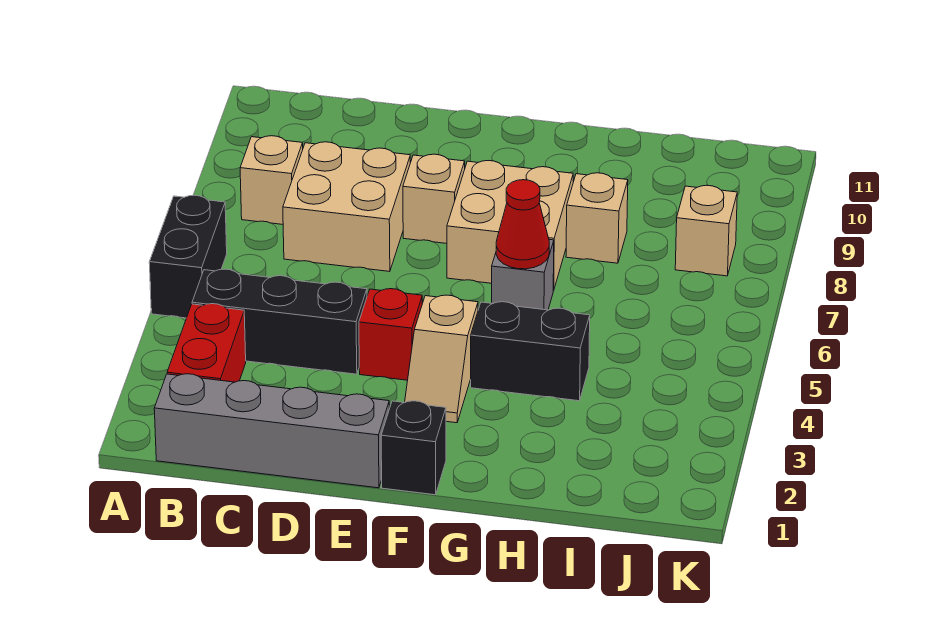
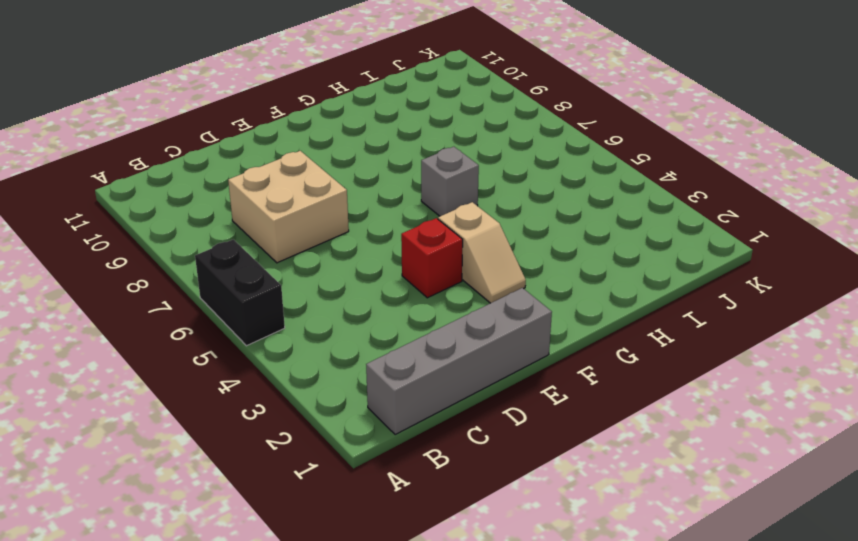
none -> red 1x2 brick [167,304,246,382]
none -> black 1x3 brick [192,269,367,374]
none -> tan 1x1 brick [240,136,303,224]

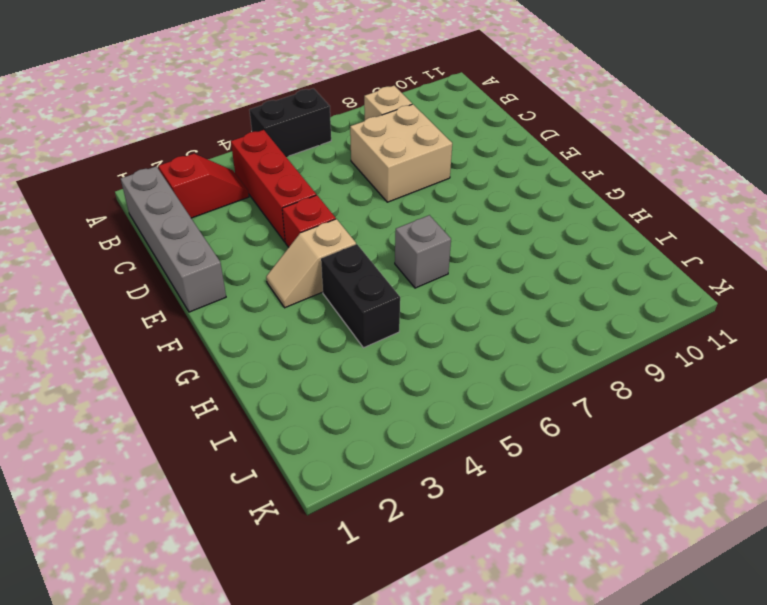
red 1x2 slope [158,154,249,218] -> red 1x2 brick [167,304,246,382]
red 1x3 brick [231,130,316,242] -> black 1x3 brick [192,269,367,374]
none -> tan 1x1 brick [403,154,465,243]
none -> black 1x1 brick [381,401,446,495]
none -> tan 2x2 brick [447,161,573,290]

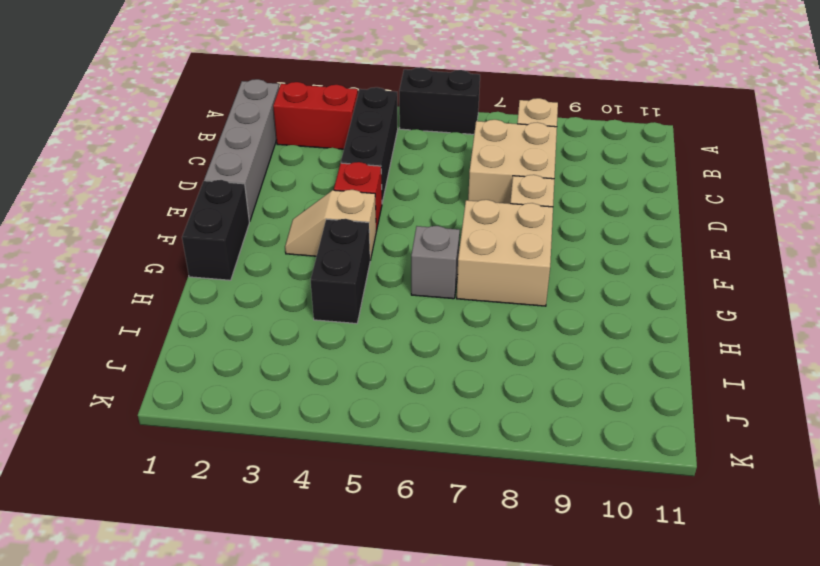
black 1x2 brick [182,180,249,280] -> black 1x1 brick [381,401,446,495]
none -> tan 1x1 brick [566,173,628,263]
none -> tan 1x1 brick [675,185,737,276]
none -> red 1x1 cone [496,180,549,269]

